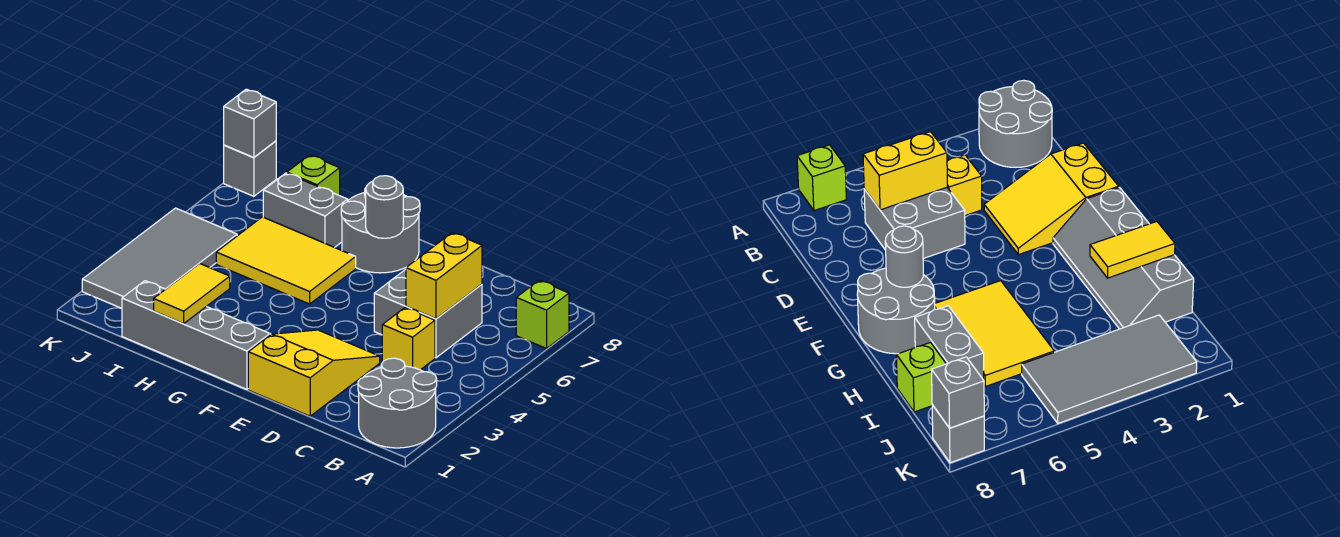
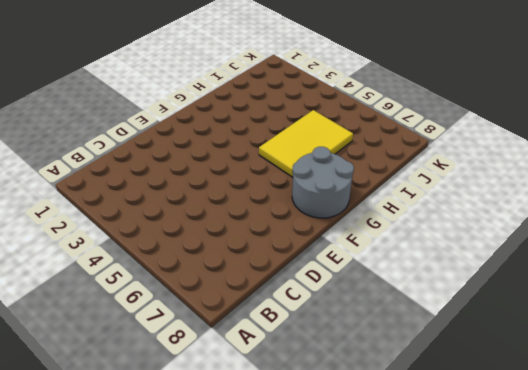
none -> grey 2x2 round brick [358,358,437,448]
none -> lime 1x1 brick [516,281,569,349]
none -> yellow 1x1 brick [382,308,435,370]

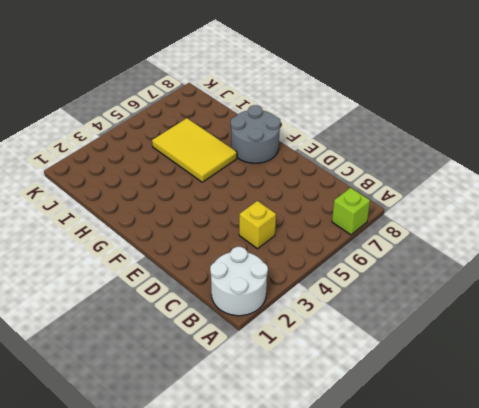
white 2x2 round brick [210,247,268,316] -> grey 2x2 round brick [358,358,437,448]
none -> grey 2x2 brick [374,269,482,358]
none -> yellow 2x3 slope [248,330,380,416]
none -> grey 2x4 slope [122,281,271,389]

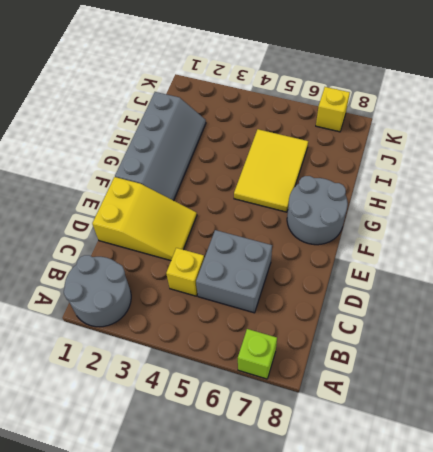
yellow 1x1 brick [316,87,350,132] -> none
none -> grey 1x2 brick [263,173,348,248]
none -> lime 1x1 brick [287,155,340,196]
none -> grey 2x4 tile [82,208,237,309]

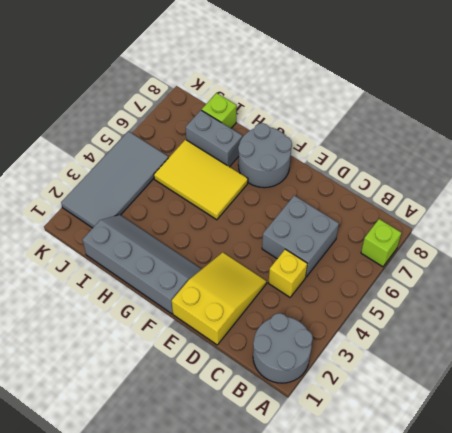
none -> grey 1x1 brick [224,141,276,196]
none -> yellow 1x2 brick [406,233,482,319]
none -> grey 1x1 round brick [366,176,403,238]

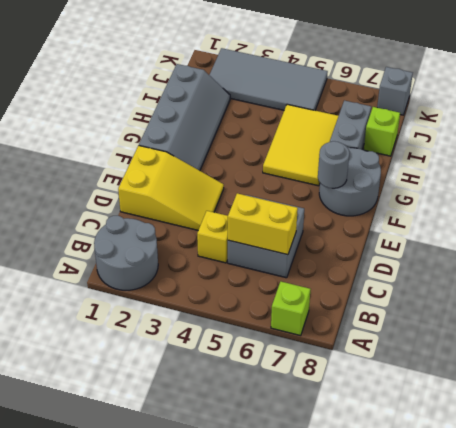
none -> yellow 1x2 tile [154,263,230,324]
none -> grey 1x1 brick [224,89,276,157]

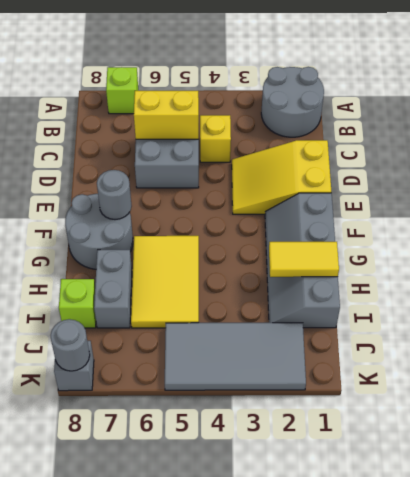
grey 1x1 round brick [51,319,90,371] -> grey 1x1 brick [224,89,276,157]

